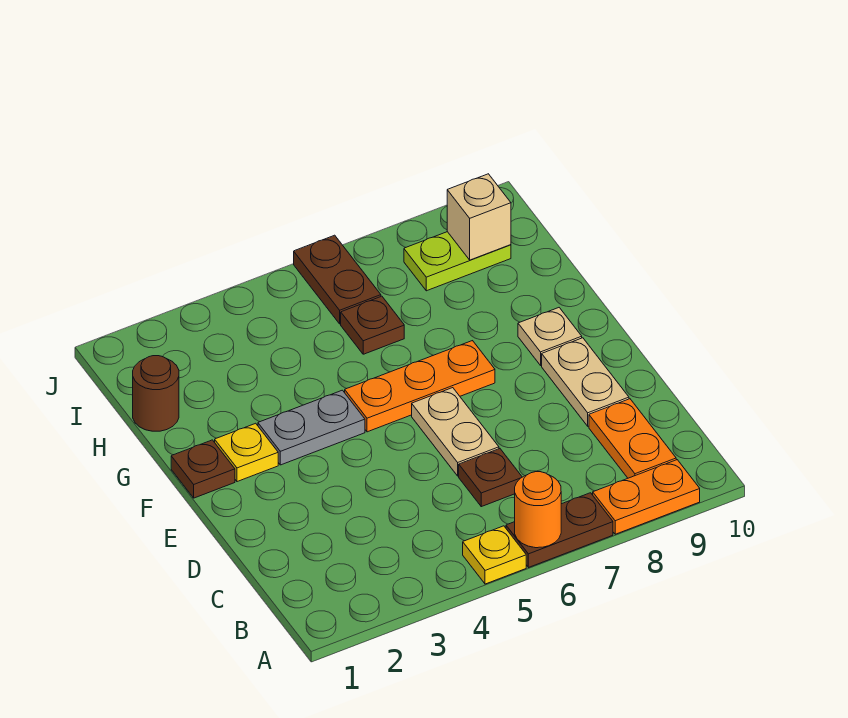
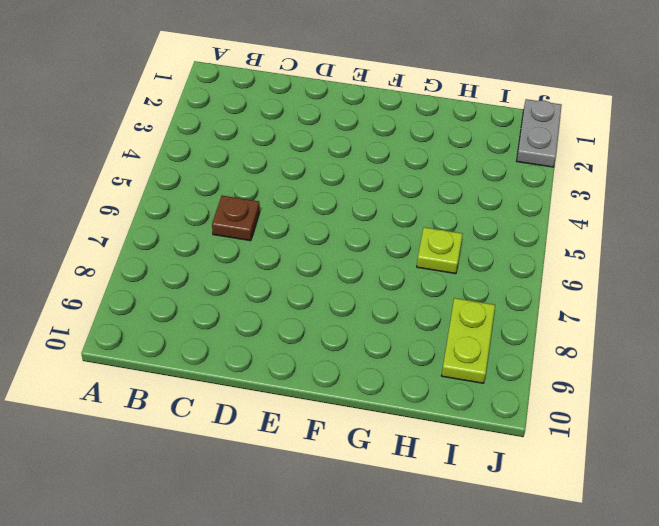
lime 1x1 plate [417,227,463,274] -> brown 1x1 plate [341,296,404,354]
grey 1x2 plate [517,99,562,167] -> grey 1x2 plate moved to [258,390,365,465]
none -> yellow 1x1 plate [463,526,526,584]
none -> brown 1x2 plate [506,493,613,568]
none -> orange 1x2 plate [593,460,700,534]

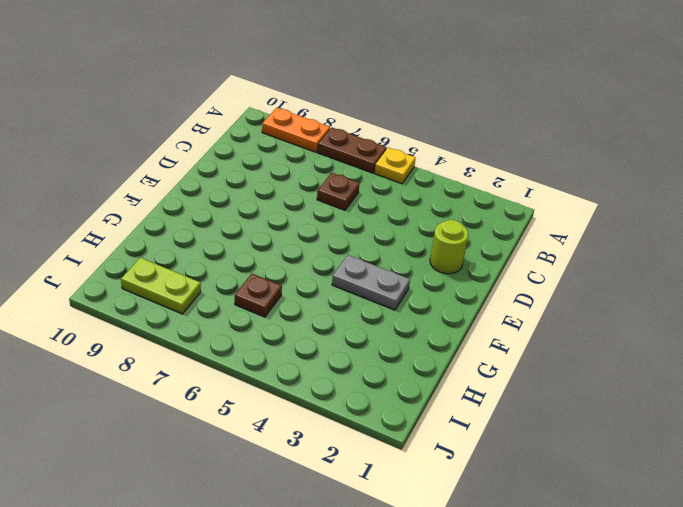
lime 1x1 round brick [430,220,468,274] -> none
none -> orange 1x2 plate [589,399,676,478]
none -> tan 1x2 plate [412,388,499,476]
none -> tan 1x2 plate [542,338,629,426]

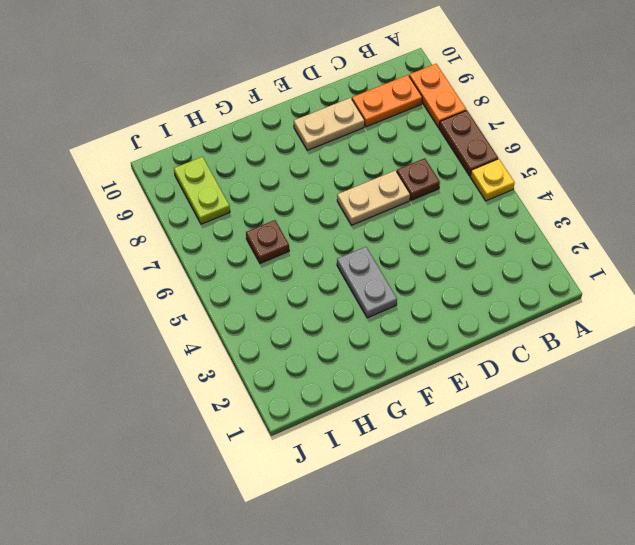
none -> brown 1x1 plate [171,440,235,498]
none -> yellow 1x1 plate [215,423,278,482]
none -> orange 1x3 plate [345,341,495,432]

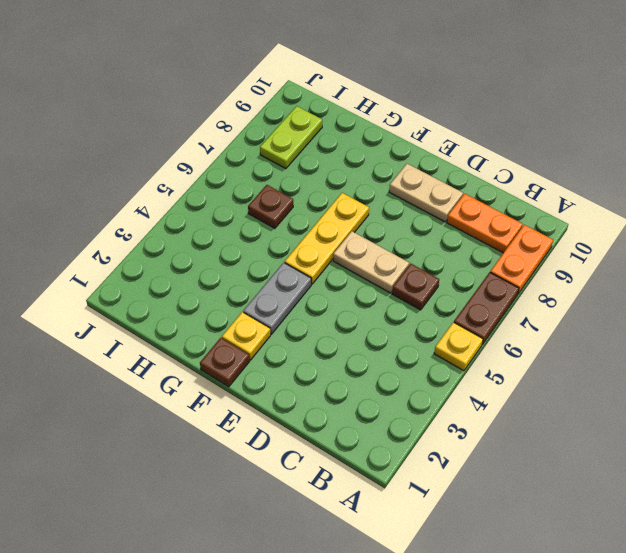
yellow 1x3 plate [285,193,369,284] -> orange 1x3 plate [345,341,495,432]
none -> tan 1x1 plate [518,308,582,365]
none -> brown 1x1 round brick [133,356,179,431]
none -> brown 1x2 plate [294,235,381,324]

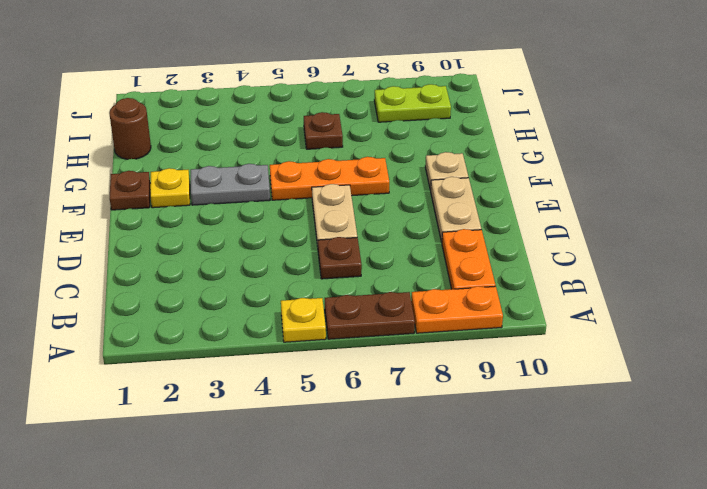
none -> brown 1x2 plate [294,235,381,324]
none -> orange 1x1 round brick [515,472,561,548]
none -> tan 1x1 brick [447,174,511,260]

